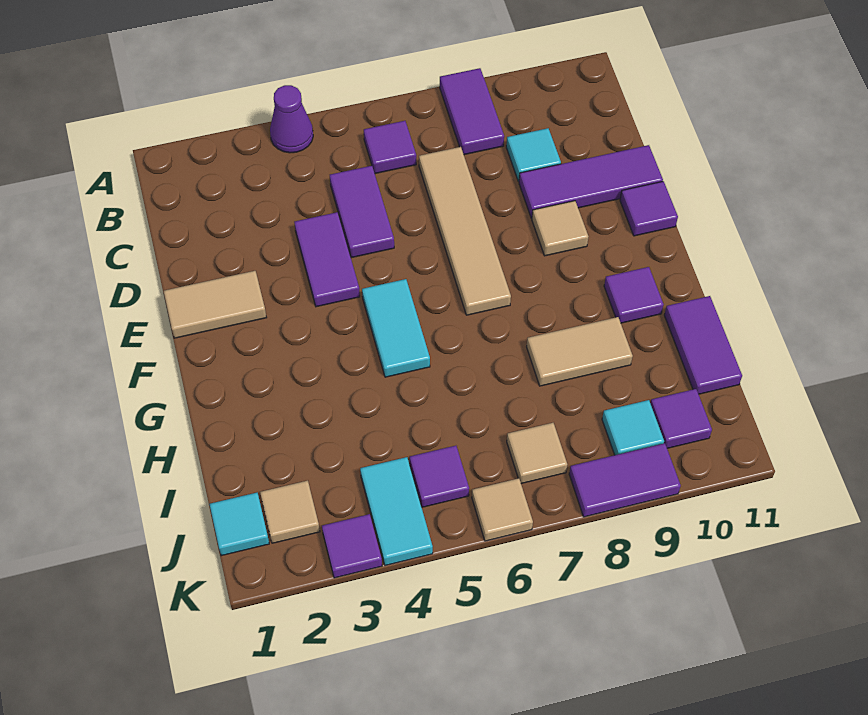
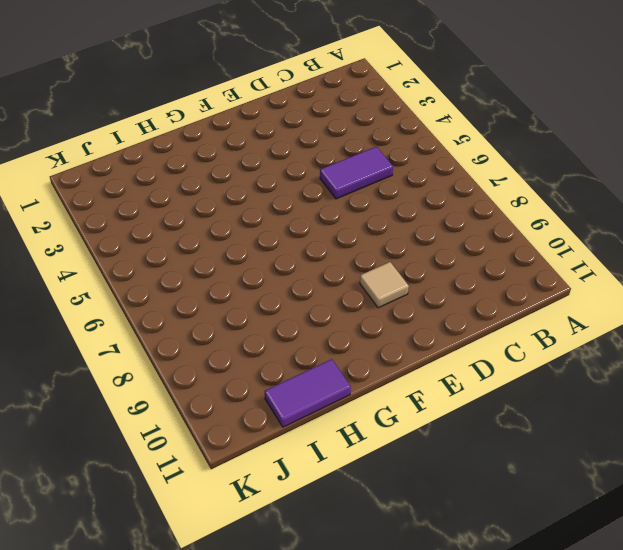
none -> purple 1x1 cone [270,85,313,153]
none -> purple 1x2 tile [440,68,504,155]
none -> purple 1x1 tile [364,121,416,174]

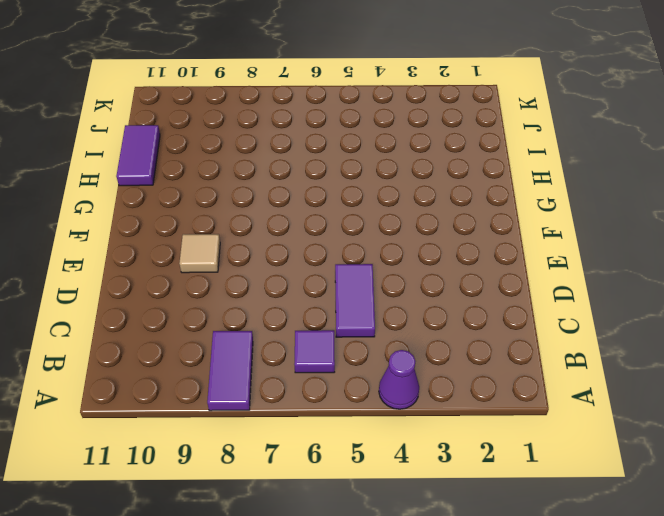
none -> tan 1x4 tile [419,147,511,315]
none -> cyan 1x1 tile [506,128,561,181]
none -> purple 1x2 tile [294,212,360,307]

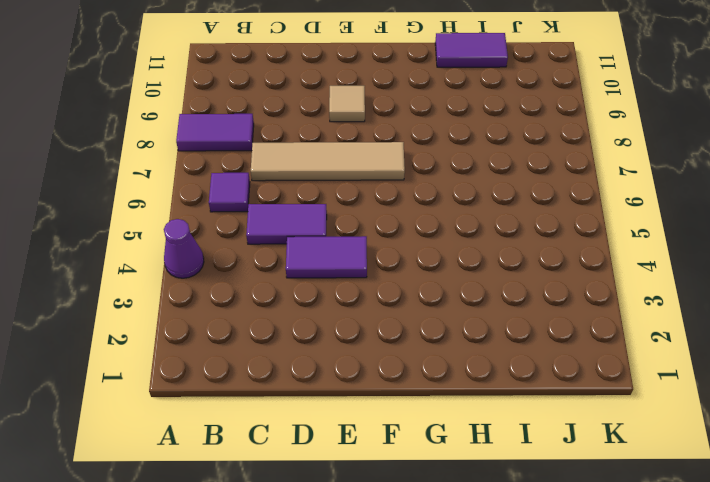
none -> cyan 1x1 tile [506,128,561,181]
none -> purple 1x3 tile [519,145,663,218]
none -> tan 1x2 tile [164,271,267,338]

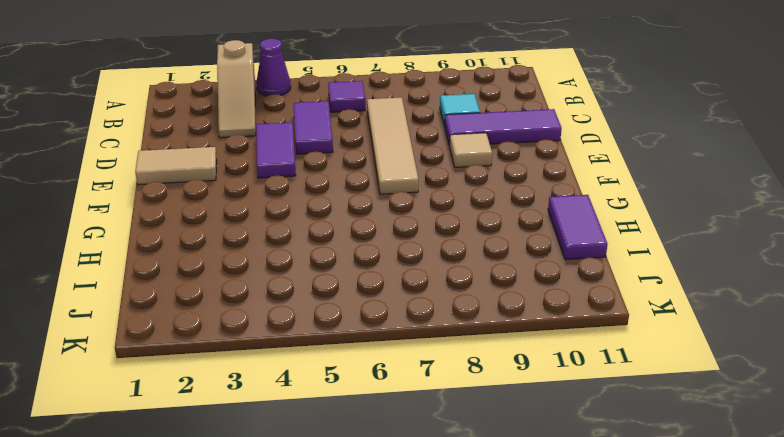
tan 1x3 slope [217,40,256,138] -> none
none -> purple 1x2 tile [440,68,504,155]
none -> purple 1x1 tile [620,181,678,236]
none -> cyan 1x2 tile [362,279,430,377]

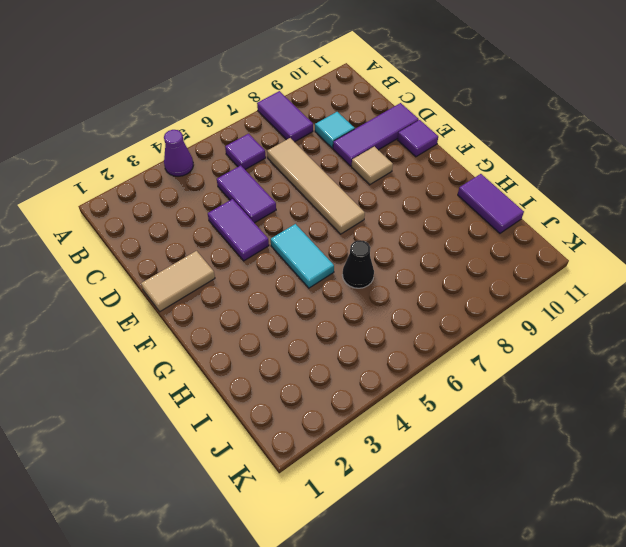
black 1x1 cone [342,240,374,288] -> none
none -> purple 1x1 tile [604,267,664,323]
none -> tan 1x2 tile [527,317,633,386]
none -> cyan 1x1 tile [210,493,269,556]

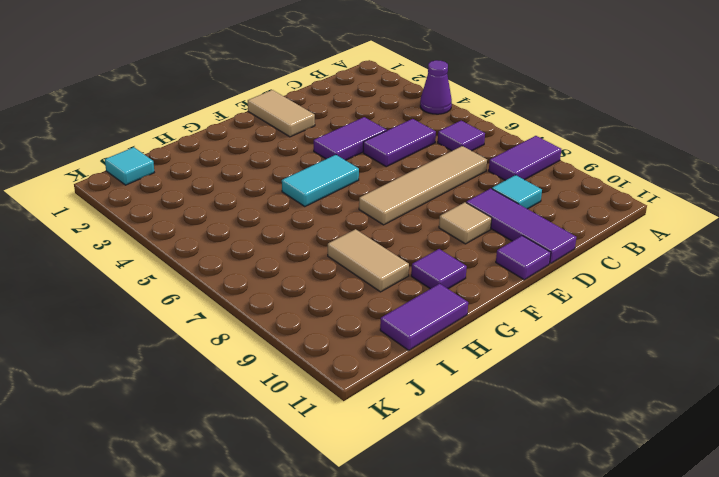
none -> tan 1x1 tile [260,481,320,543]
none -> cyan 1x2 tile [360,457,433,565]
none -> purple 1x1 tile [410,446,469,507]

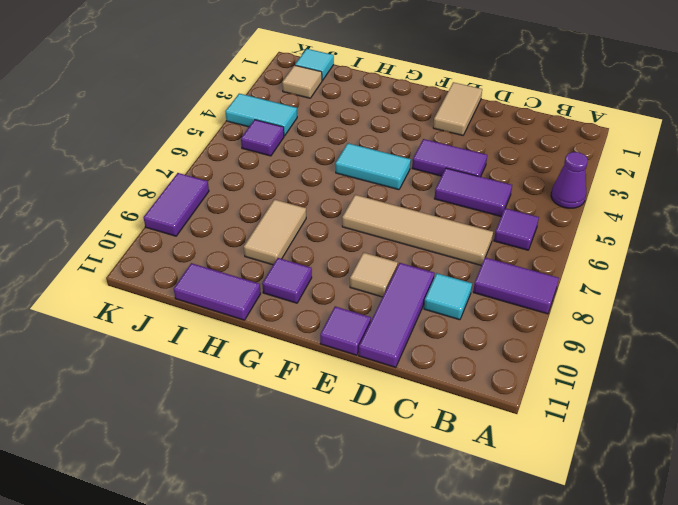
none -> tan 1x1 tile [507,423,567,484]
none -> cyan 1x1 tile [602,400,664,455]
none -> purple 1x1 tile [650,389,712,448]

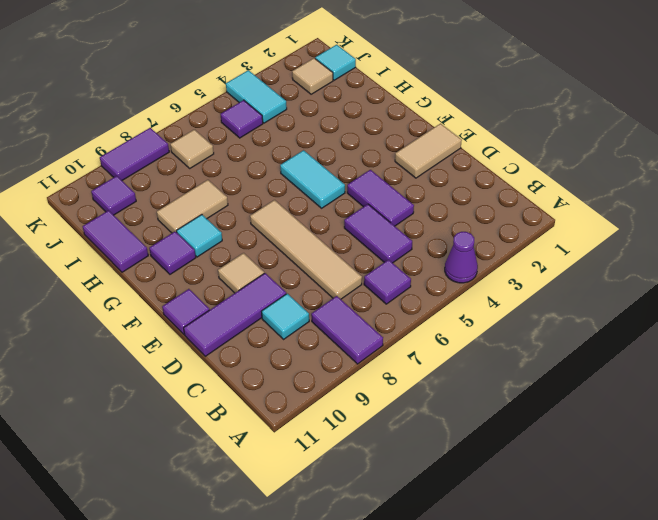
cyan 1x1 tile [177,215,222,257] -> cyan 1x1 tile moved to [602,400,664,455]
none -> purple 1x1 tile [322,514,382,578]
none -> tan 1x1 tile [472,478,533,541]

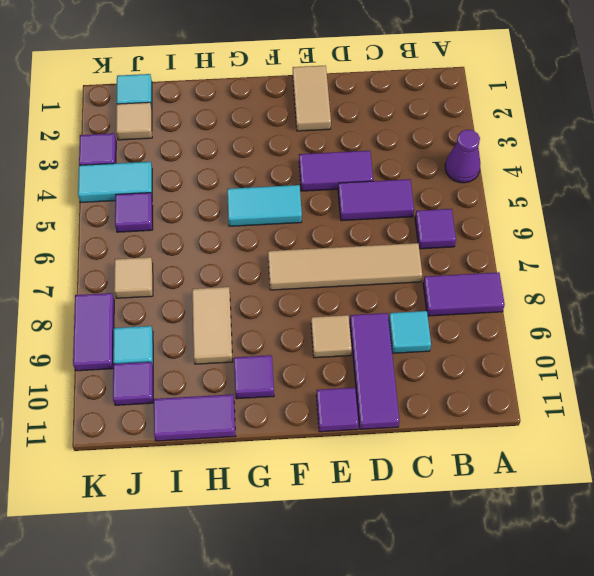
none -> tan 1x1 tile [472,478,533,541]

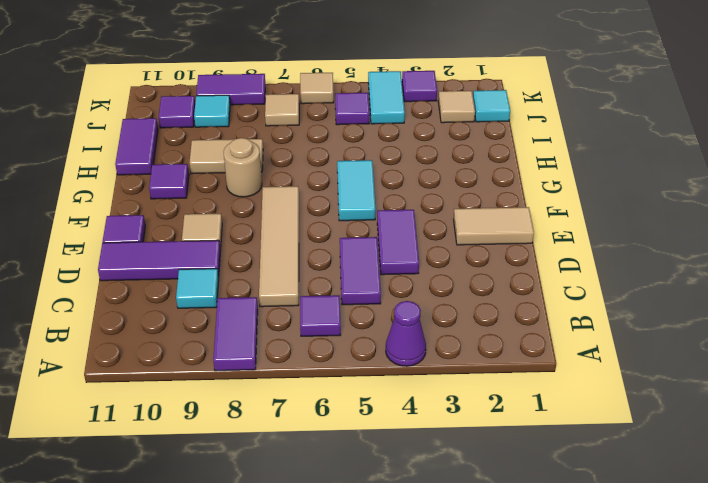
tan 1x1 round brick [224,138,262,197] -> none

